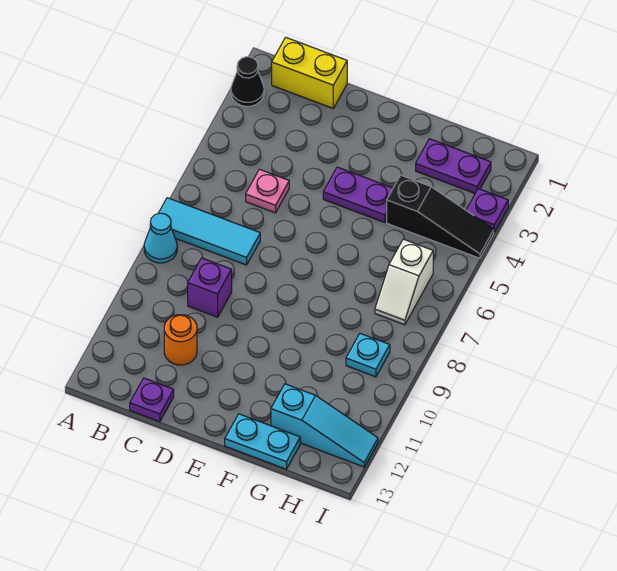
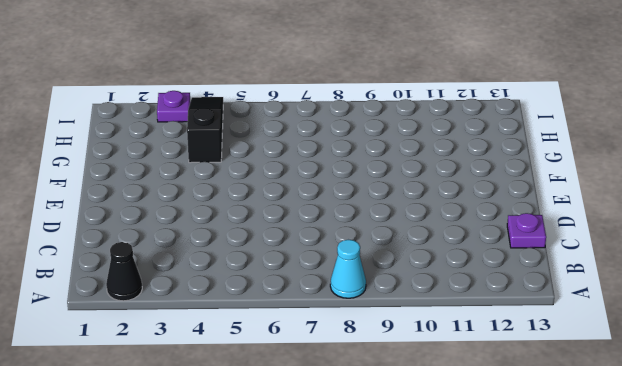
none -> cyan 1x3 tile [158,198,260,265]
none -> yellow 1x2 brick [272,37,347,108]
none -> pink 1x1 plate [246,169,289,213]

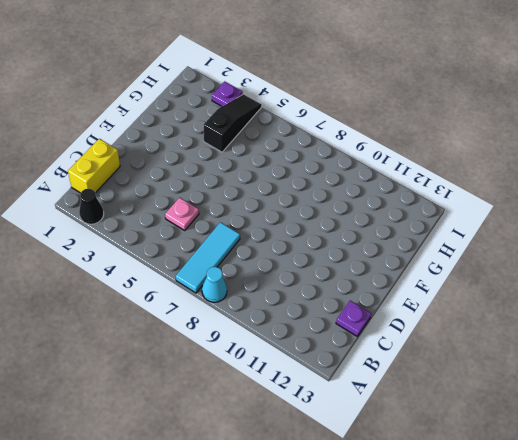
none -> purple 1x1 brick [188,258,232,317]
none -> orange 1x1 round brick [164,315,197,365]
none -> purple 1x2 plate [323,167,393,223]

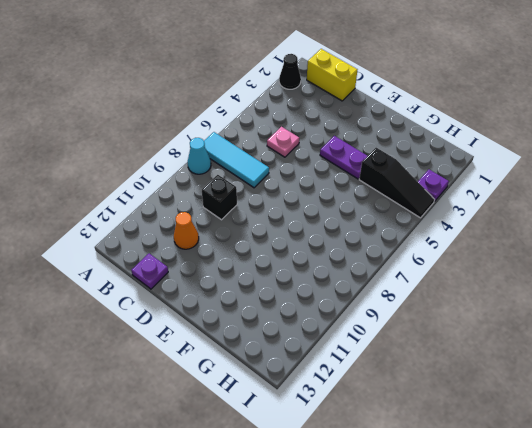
black 1x1 brick [202,175,237,220] -> purple 1x1 brick [188,258,232,317]
orange 1x1 cone [174,212,199,249] -> orange 1x1 round brick [164,315,197,365]
none -> cyan 1x2 plate [225,414,300,469]
none -> purple 1x2 plate [416,139,491,193]
none -> cyan 1x3 slope [271,384,378,467]

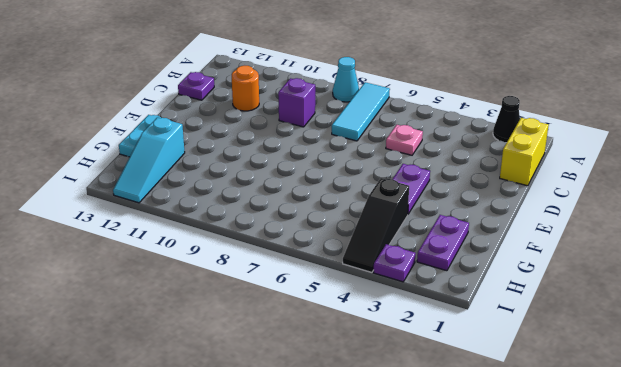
none -> white 1x2 slope [375,239,433,325]
none -> cyan 1x1 plate [346,333,390,377]

